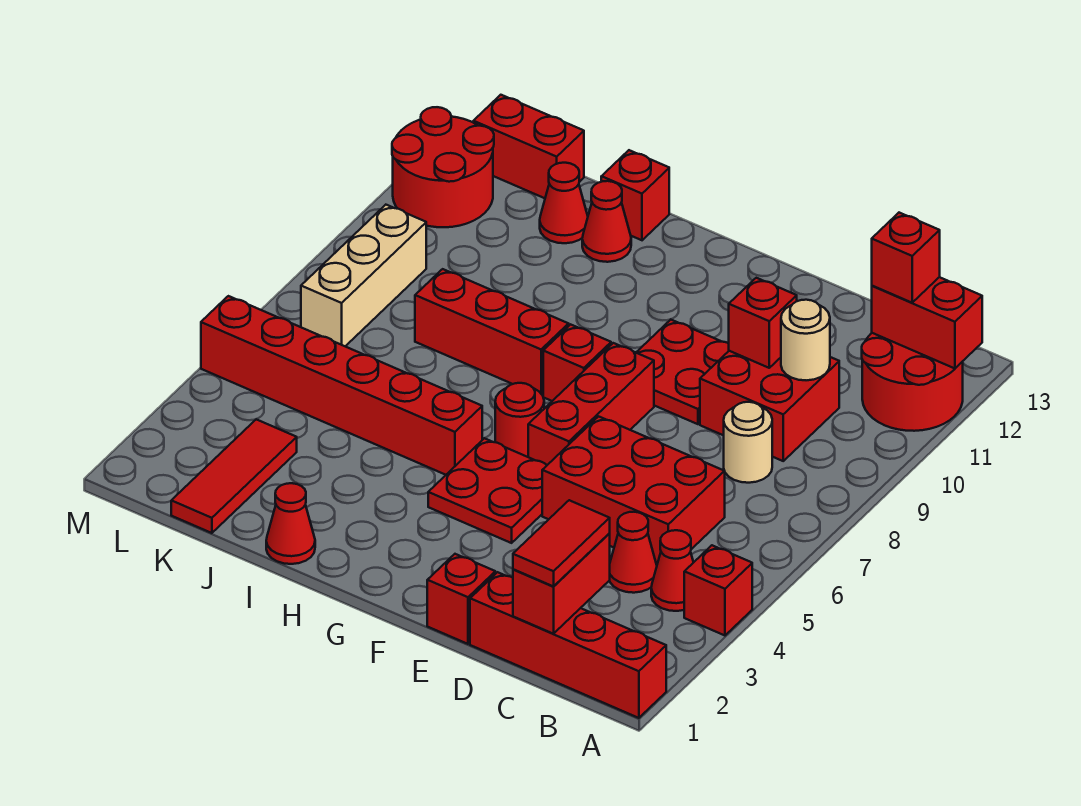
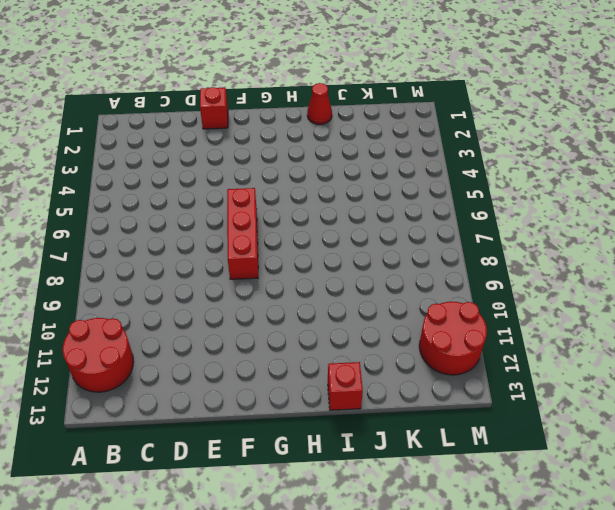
none -> red 1x4 brick [470,572,666,718]
none -> red 1x1 brick [684,545,752,635]
none -> red 1x1 cone [651,530,694,611]
none -> red 1x1 cone [610,512,657,593]

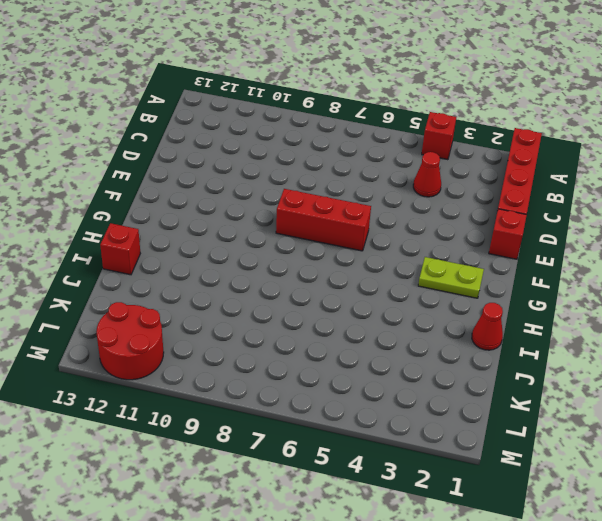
lime 1x2 plate [418,257,484,298] -> none
none -> red 2x2 round brick [862,333,963,431]
none -> red 1x1 cone [651,530,694,611]
none -> red 2x3 brick [542,416,725,565]
none -> tan 1x1 round brick [724,402,772,483]

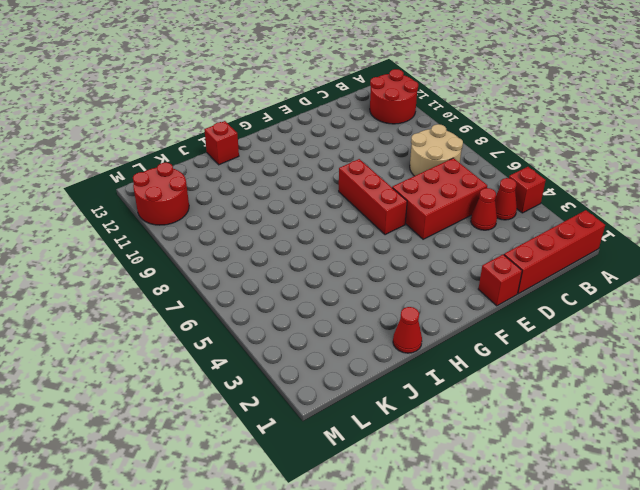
tan 2x2 round brick [410,124,463,176] -> tan 1x1 round brick [724,402,772,483]
none -> red 2x2 brick [700,351,839,461]
none -> red 2x2 plate [636,320,729,424]
none -> red 2x2 plate [428,438,547,543]
none -> red 1x1 round brick [495,383,544,457]

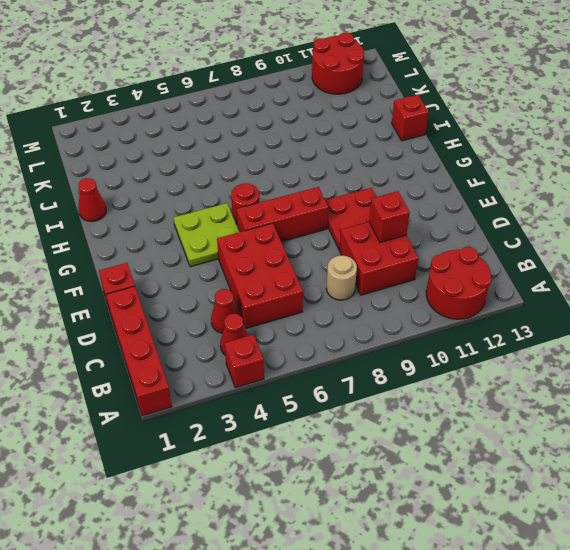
lime 2x2 plate [173,203,239,267] -> red 2x2 plate [428,438,547,543]
none -> red 1x1 brick [543,324,611,401]
none -> red 1x6 brick [201,296,482,475]
none -> red 1x3 brick [415,269,569,395]
none -> red 1x1 cone [582,181,631,262]

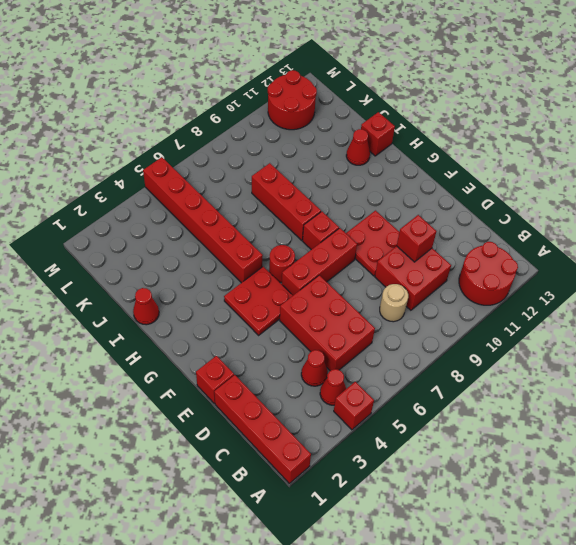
none -> red 1x1 cone [540,163,588,243]
none -> red 1x3 tile [171,419,297,533]
none -> red 1x2 brick [473,95,584,198]
none -> tan 1x3 brick [301,205,426,346]

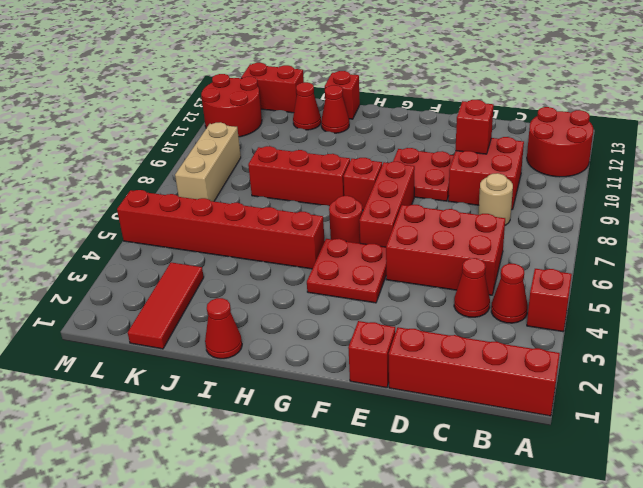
none -> red 1x2 brick [872,277,982,368]
none -> red 1x2 brick [513,534,610,634]
none -> tan 1x1 round brick [781,300,830,380]
none -> red 1x1 brick [872,213,940,303]

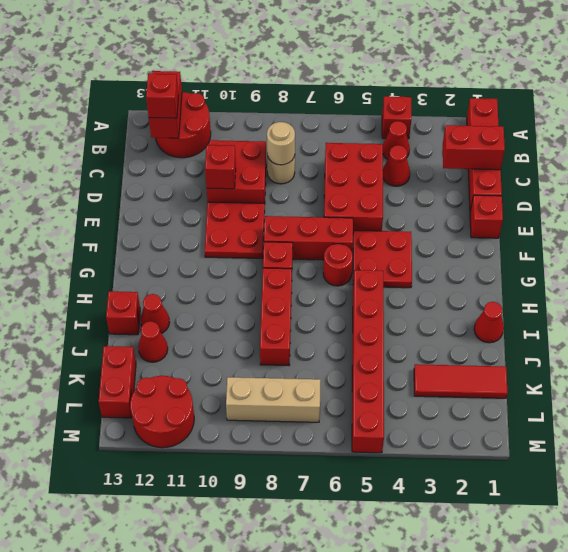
tan 1x1 round brick [267,122,295,165] -> tan 1x1 round brick moved to [781,300,830,380]
none -> red 1x2 tile [513,500,610,586]

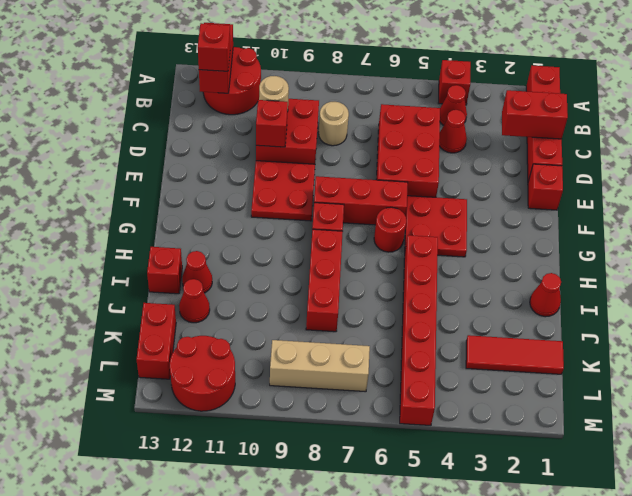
none -> red 1x2 tile [513,500,610,586]

